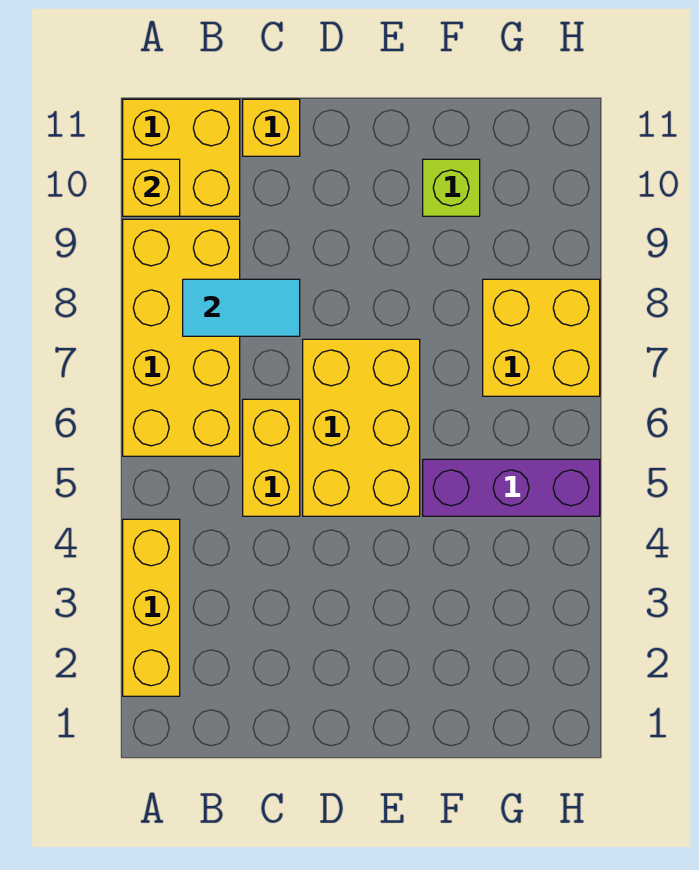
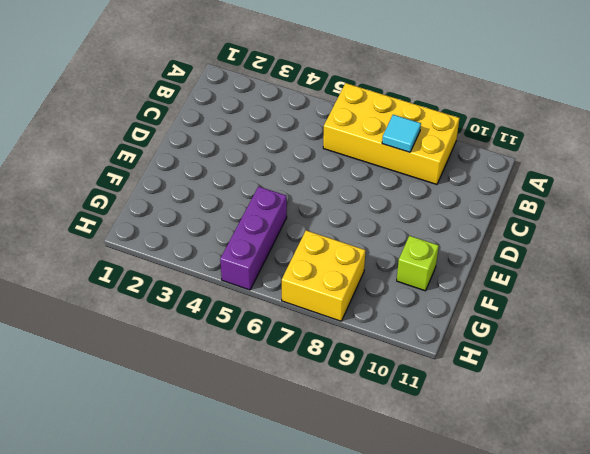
cyan 1x1 tile [382,115,421,152] -> cyan 1x2 tile [183,279,300,336]
none -> yellow 1x3 brick [123,519,180,696]
none -> yellow 2x2 brick [123,99,240,216]

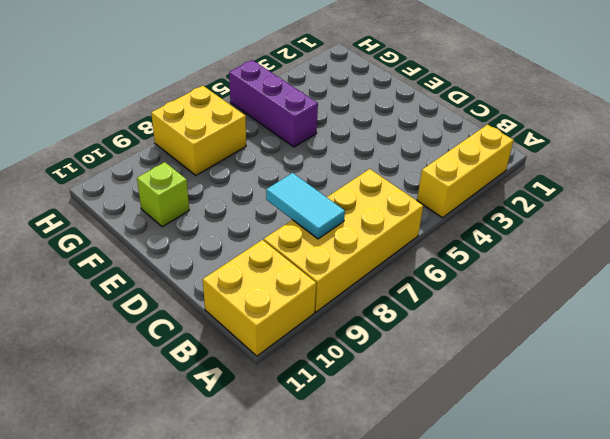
none -> yellow 1x2 brick [243,399,300,516]
none -> yellow 1x1 brick [243,99,300,156]

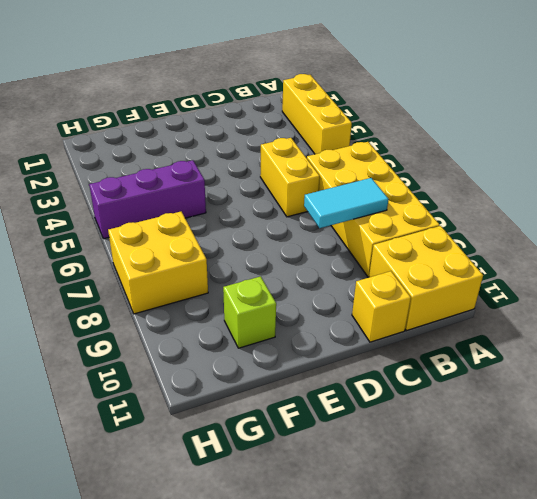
none -> yellow 2x3 brick [303,339,420,516]
none -> yellow 1x1 brick [123,159,180,216]

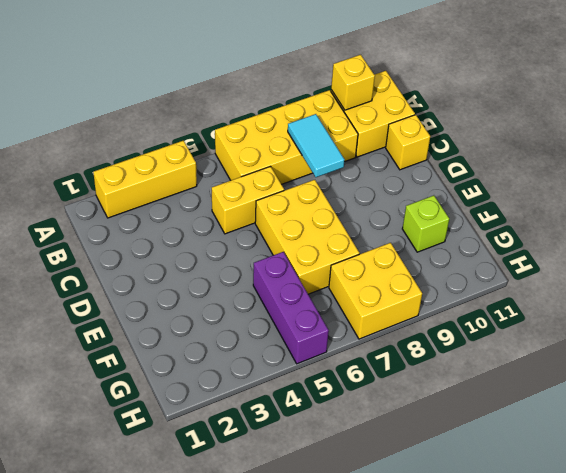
yellow 2x3 brick [255,180,359,294] -> yellow 2x3 brick turned to [303,339,420,516]

